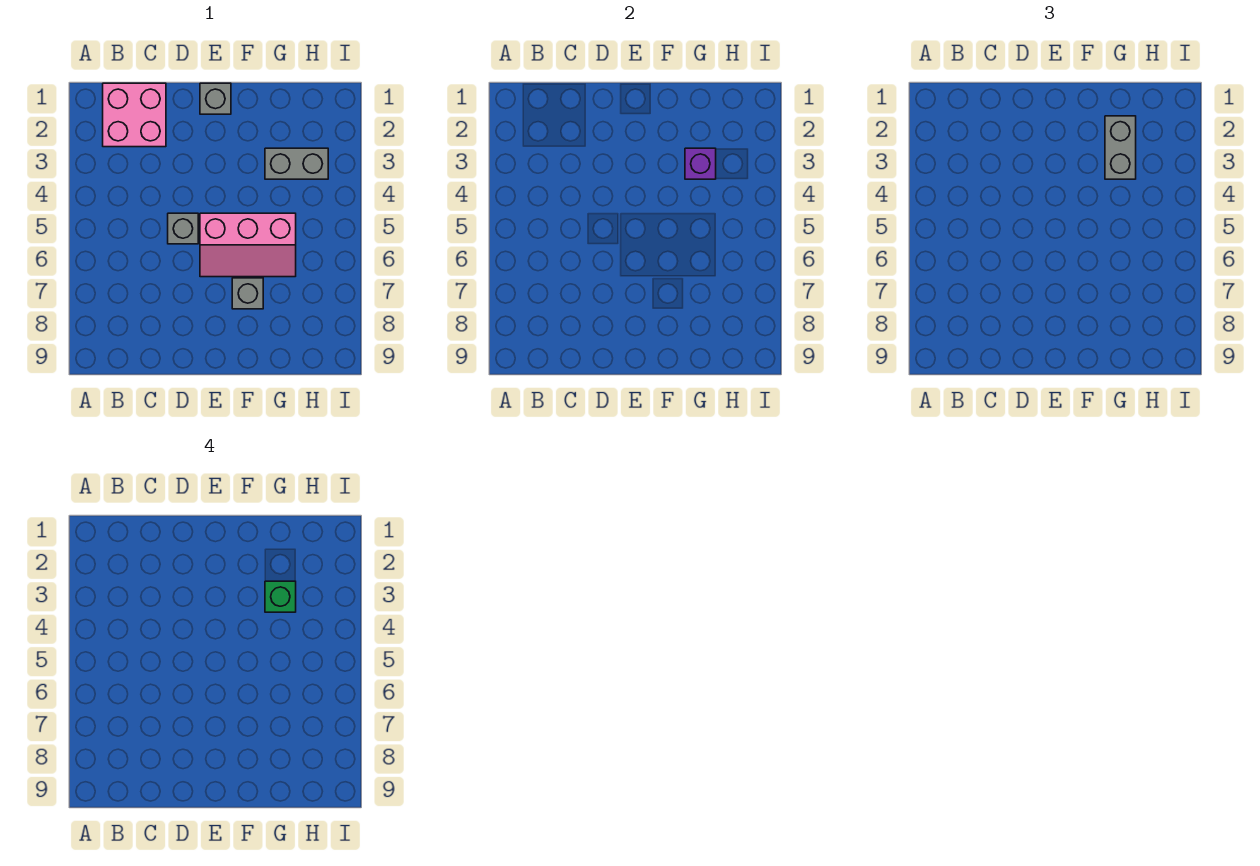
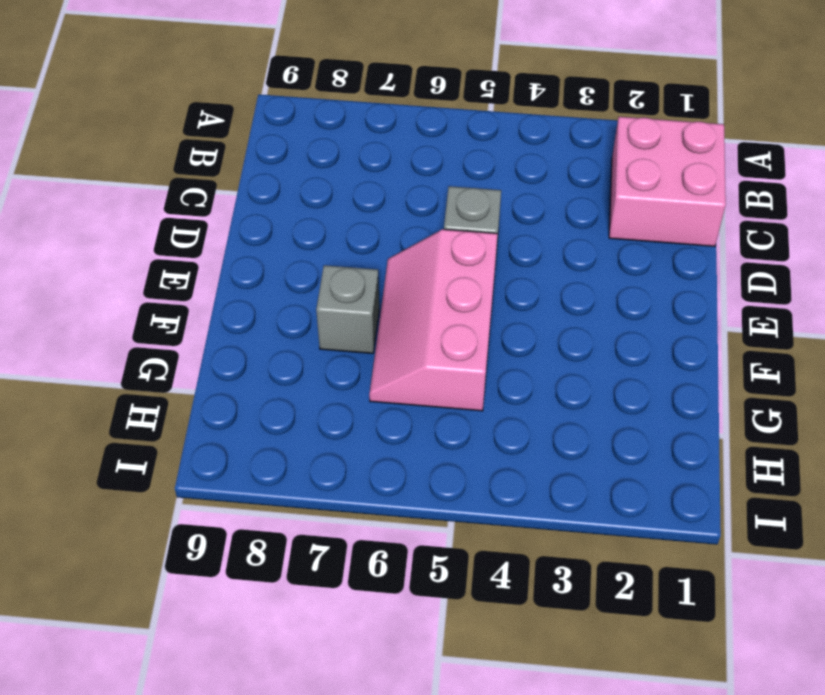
none -> grey 1x1 brick [200,83,231,114]
none -> grey 1x2 brick [265,148,328,179]

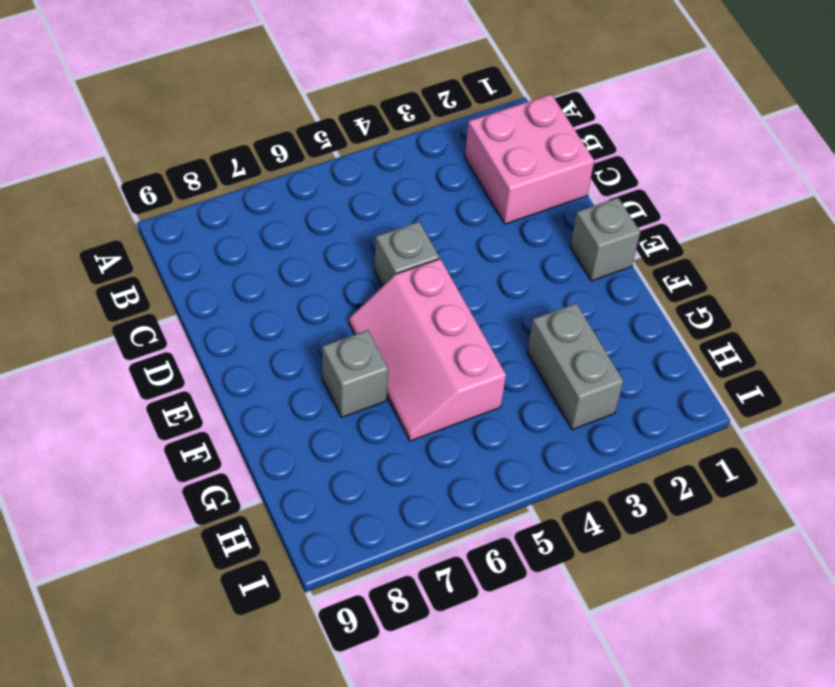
none -> purple 1x1 brick [685,148,716,179]
none -> grey 1x2 brick [1105,116,1136,179]

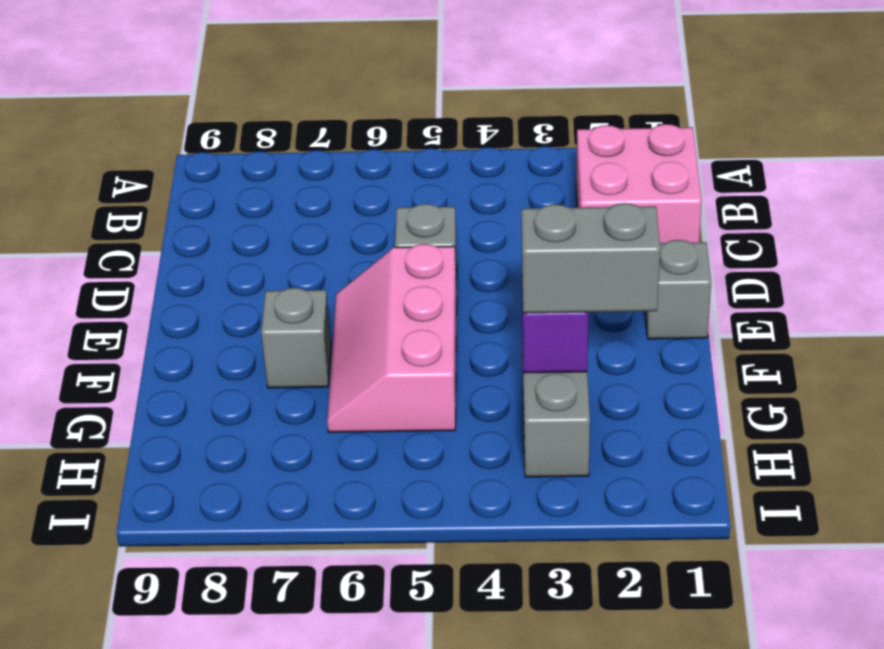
none -> green 1x1 brick [265,581,296,612]

